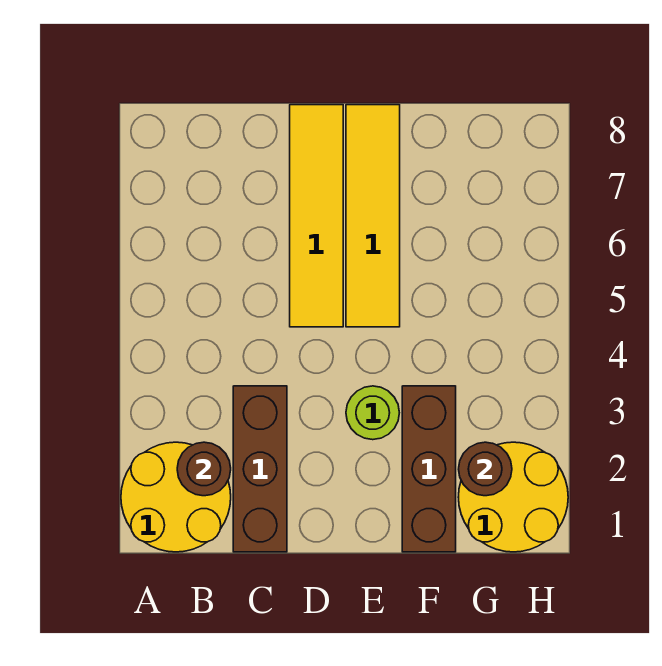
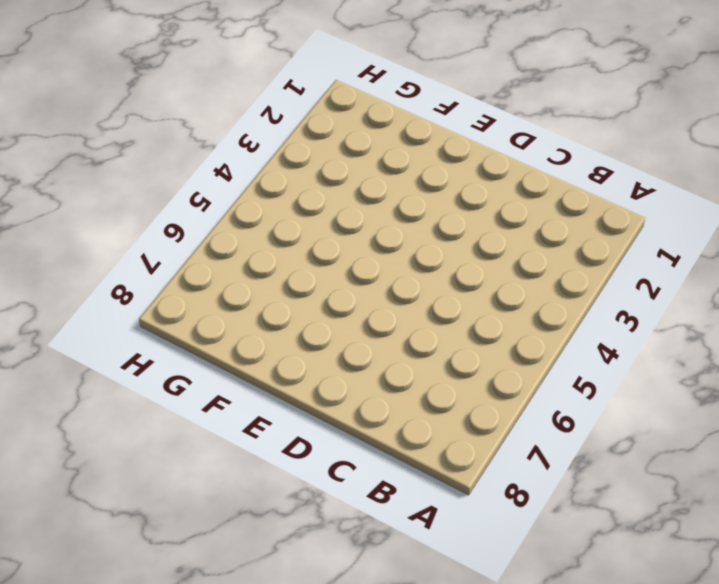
none -> yellow 2x2 round brick [121,442,231,552]
none -> brown 1x3 brick [233,386,287,552]

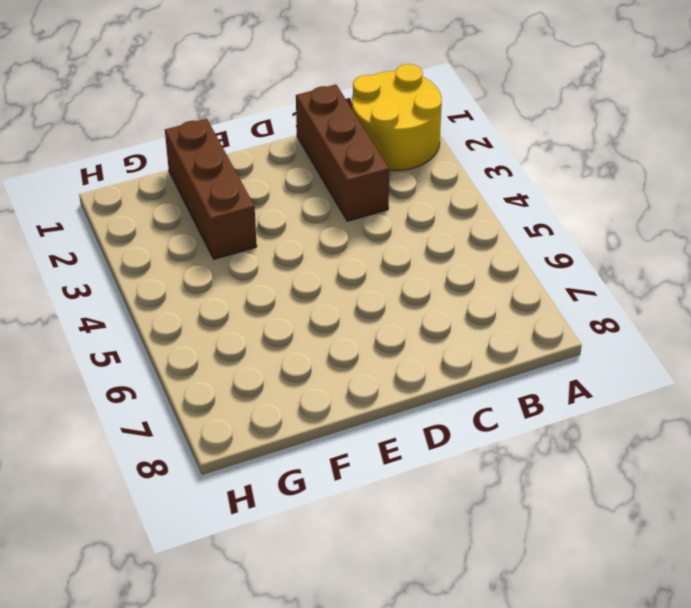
none -> yellow 1x4 tile [290,105,343,327]
none -> lime 1x1 round brick [346,386,399,440]

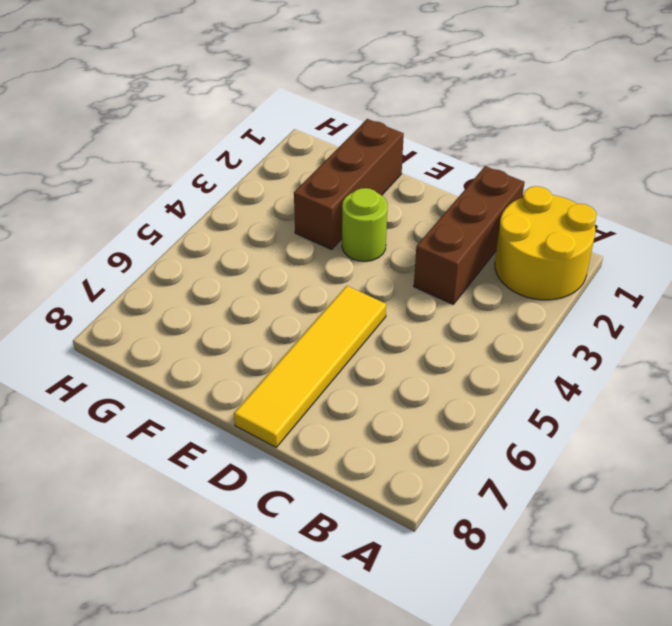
none -> yellow 1x4 tile [346,105,400,327]
none -> yellow 2x2 round brick [458,442,568,552]

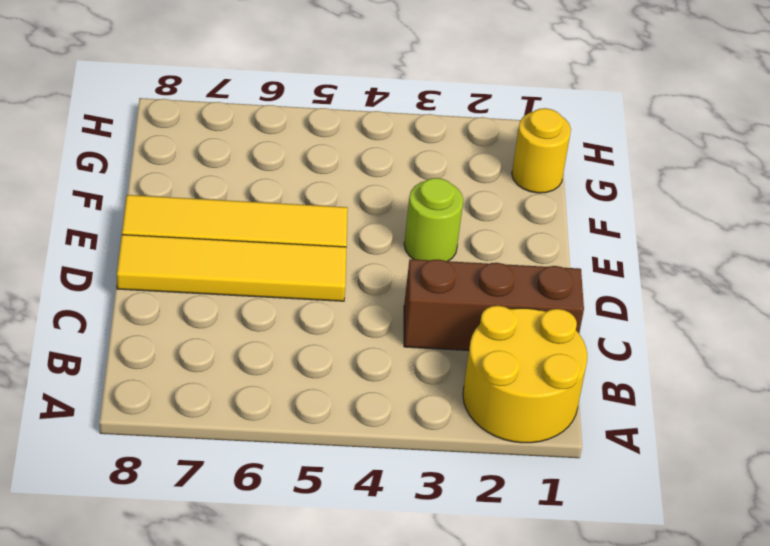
yellow 1x1 round brick [512,108,571,193] -> yellow 2x2 round brick [458,442,568,552]
none -> brown 1x3 brick [402,386,456,552]
none -> brown 1x1 round brick [177,442,231,496]

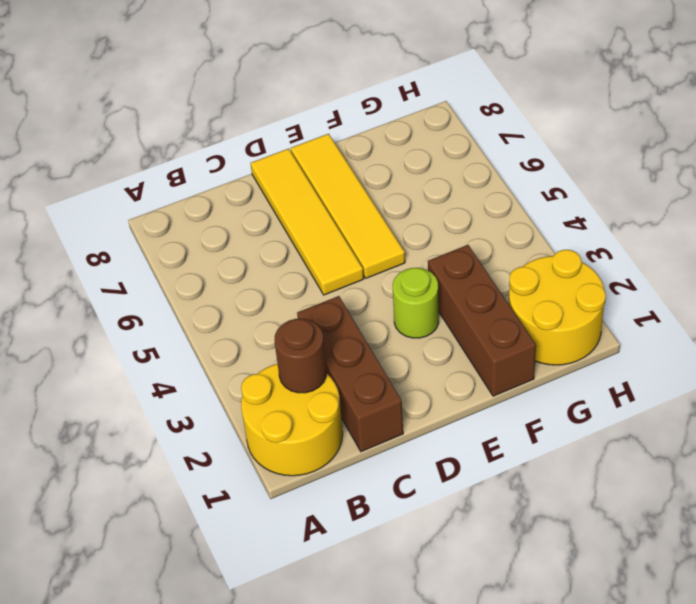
none -> brown 1x1 round brick [459,442,512,496]

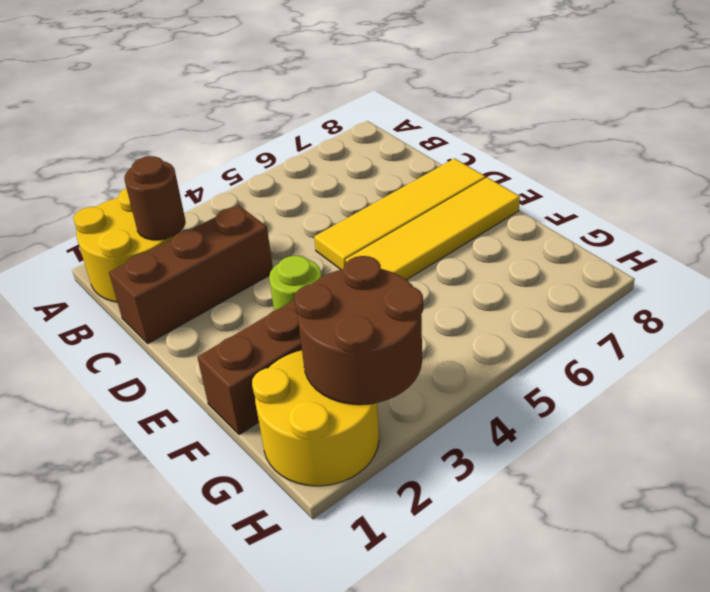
brown 2x2 round brick [294,256,423,405] -> brown 1x1 round brick [459,442,512,496]

